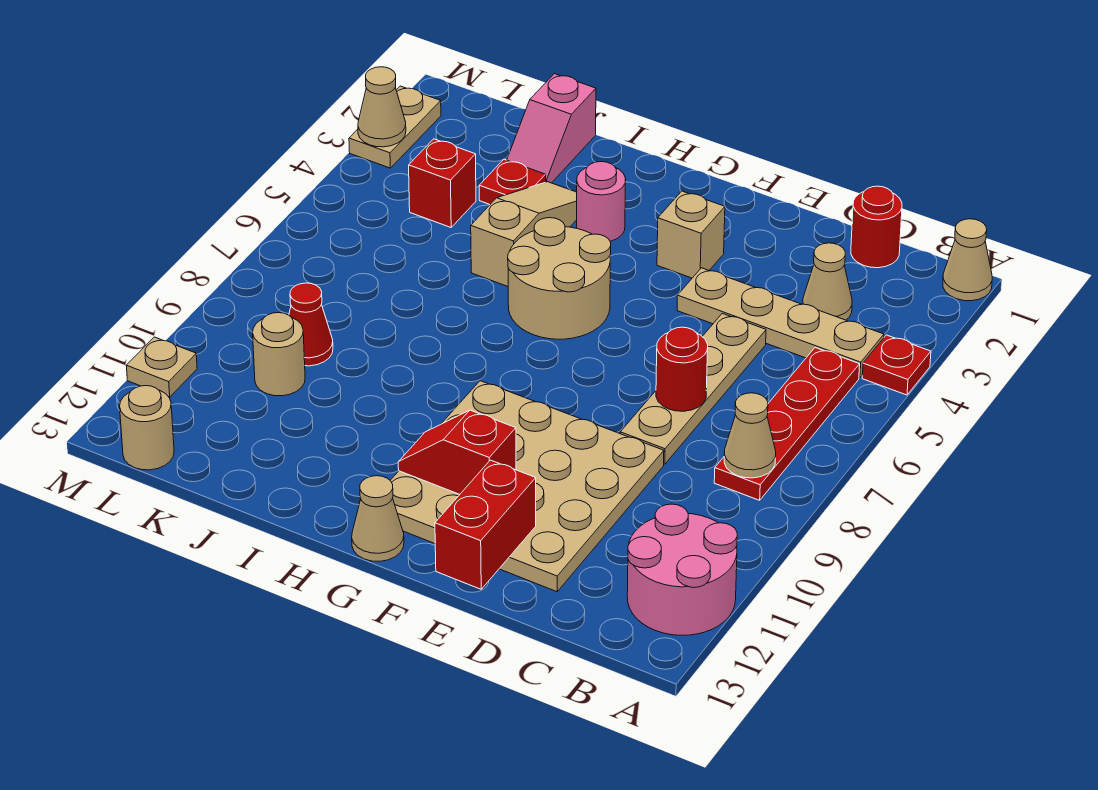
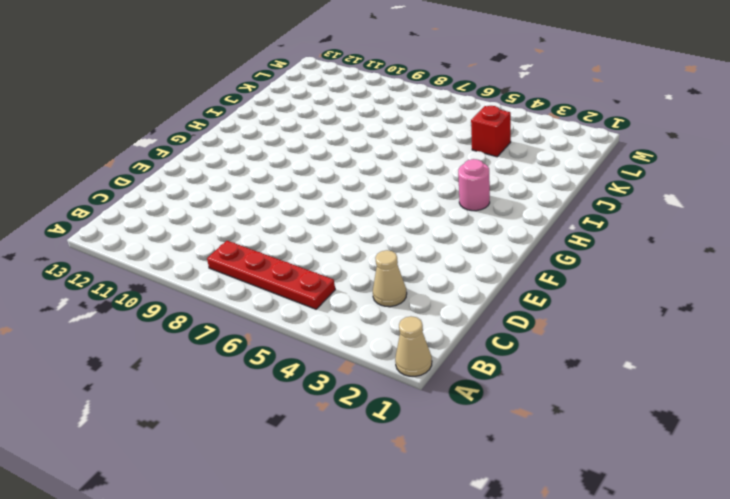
none -> red 1x1 plate [862,335,931,395]
none -> pink 2x2 round brick [627,504,737,635]
none -> tan 1x4 plate [677,268,884,378]

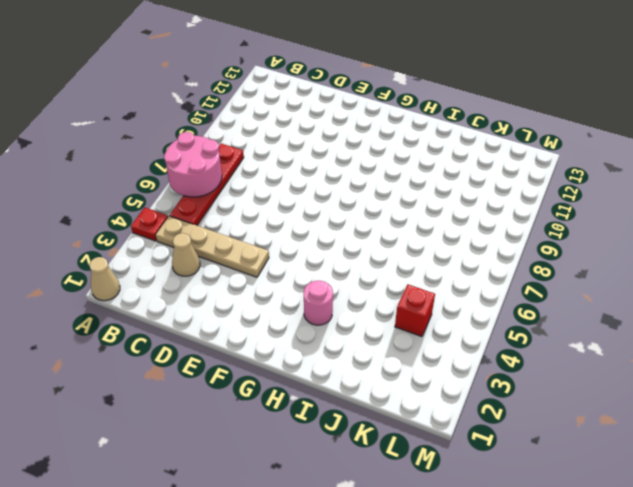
pink 2x2 round brick [164,132,222,197] -> pink 2x2 round brick moved to [627,504,737,635]
none -> red 1x1 round brick [851,186,902,268]
none -> tan 1x4 plate [620,314,766,464]
none -> tan 4x4 plate [390,381,664,592]

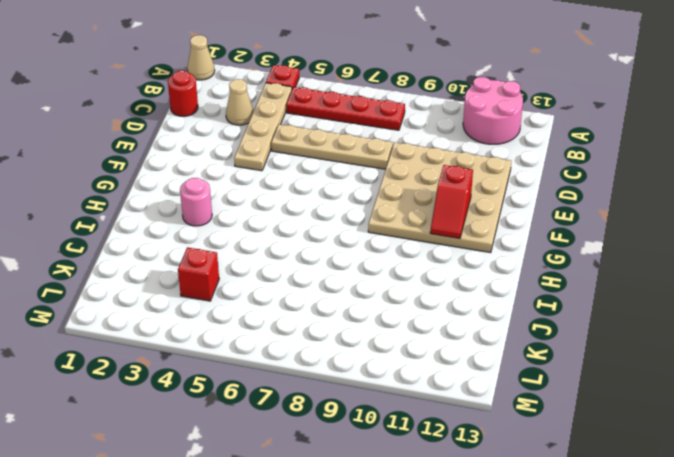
none -> tan 1x1 brick [657,191,725,278]
none -> tan 2x2 round brick [508,218,611,339]
none -> tan 1x1 cone [352,476,404,561]

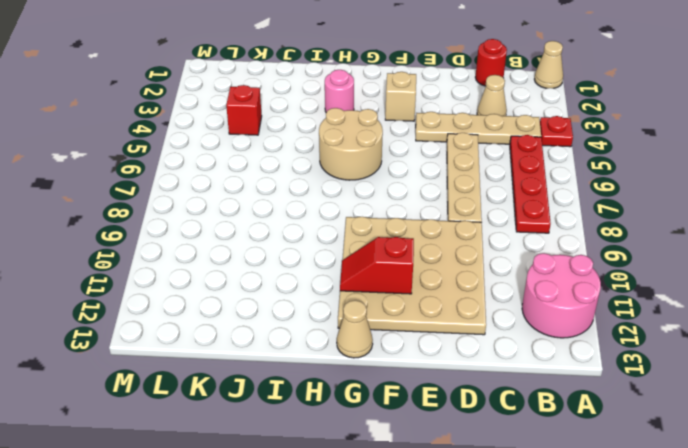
none -> tan 1x3 slope [471,182,577,286]
none -> pink 1x2 slope [507,74,596,183]
none -> red 1x1 plate [479,159,546,204]

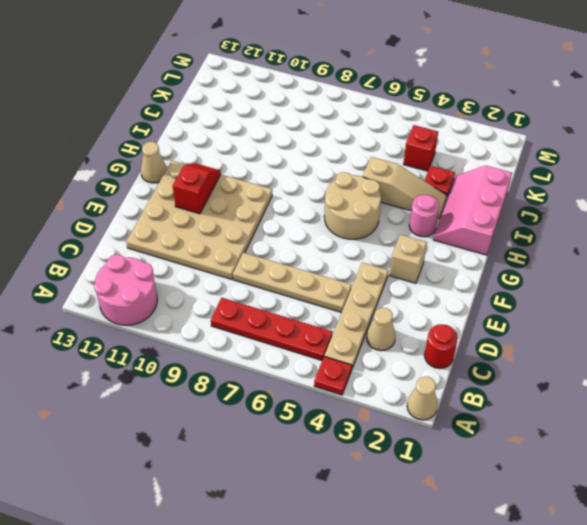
pink 2x3 slope [433,166,512,255] -> pink 1x2 slope [507,74,596,183]
none -> red 1x1 cone [289,283,333,366]
none -> tan 1x1 round brick [253,313,305,396]
none -> tan 1x1 round brick [120,386,174,470]

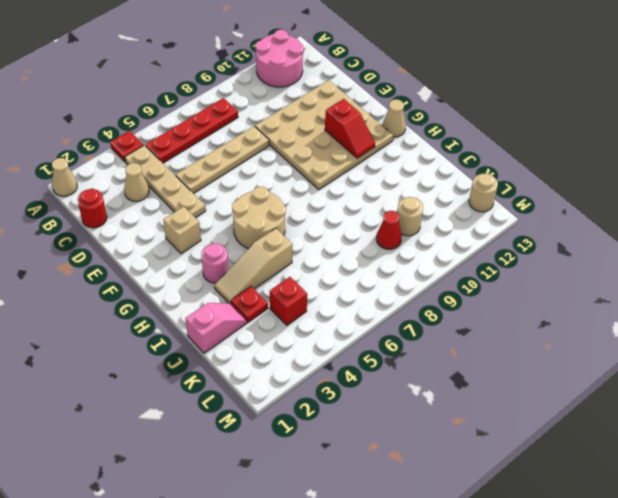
none -> tan 1x2 plate [349,86,441,168]
none -> tan 1x1 plate [126,337,197,397]
none -> tan 1x1 cone [724,393,776,478]

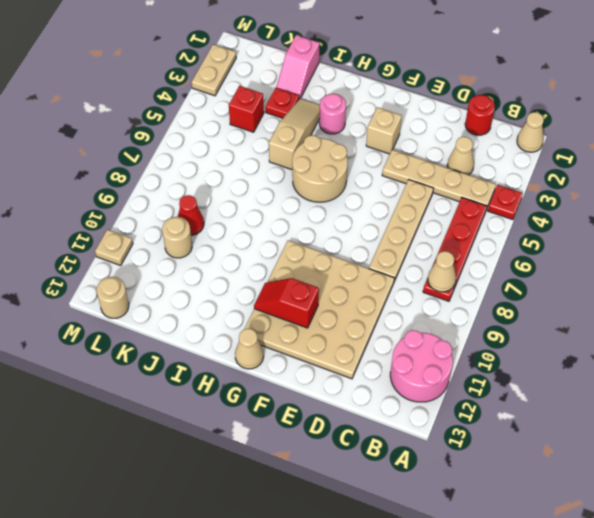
none -> red 1x1 round brick [656,327,708,411]
none -> red 1x2 brick [435,460,536,589]
none -> tan 1x1 cone [358,67,406,147]

